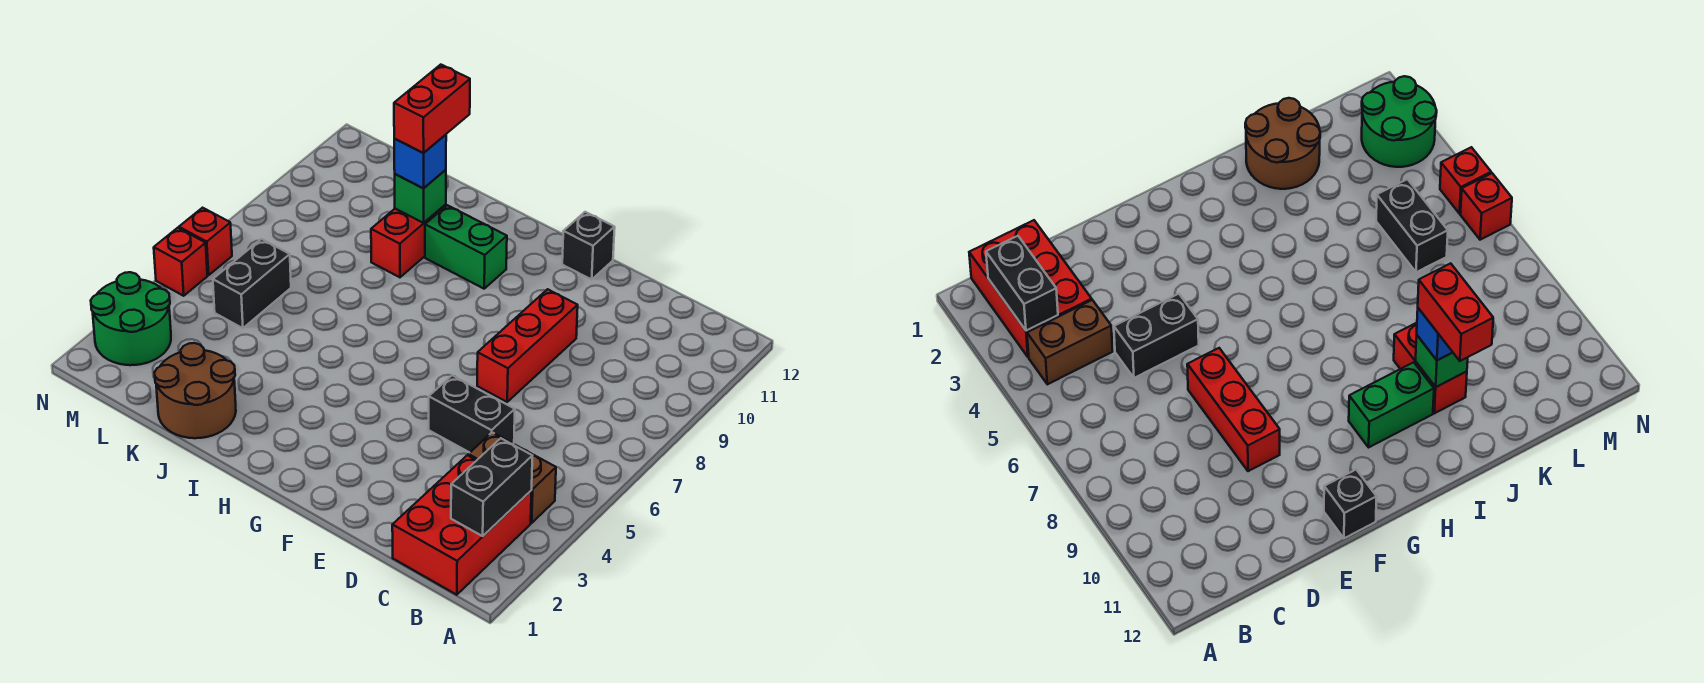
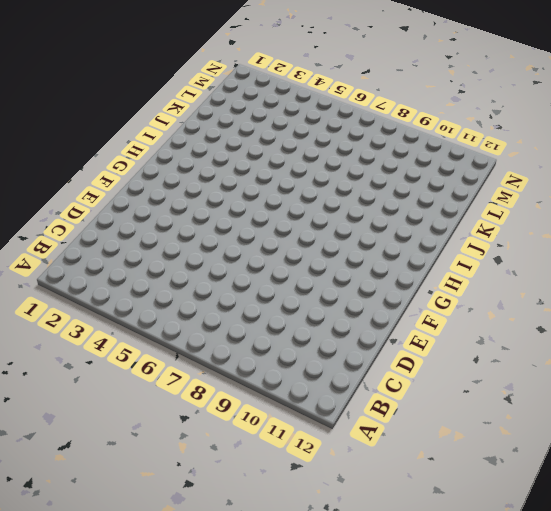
none -> red 2x3 brick [392,455,532,595]
none -> brown 1x2 brick [468,433,556,523]
none -> black 1x2 brick [429,375,515,453]

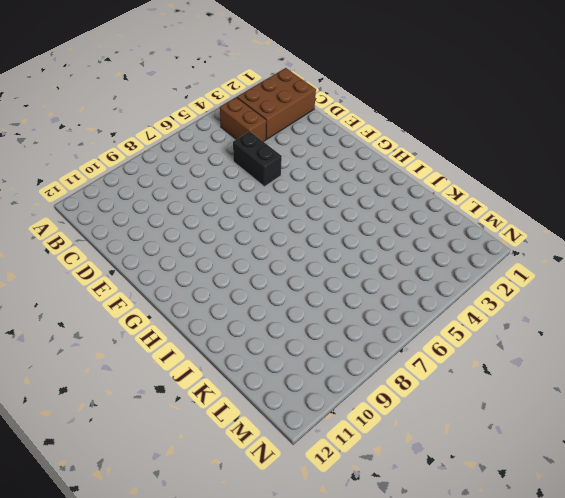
brown 2x3 brick [237,68,316,139] -> red 2x3 brick [392,455,532,595]
none -> red 1x3 brick [477,289,578,402]
none -> black 1x1 brick [562,212,615,279]
none -> green 1x2 brick [425,205,507,289]

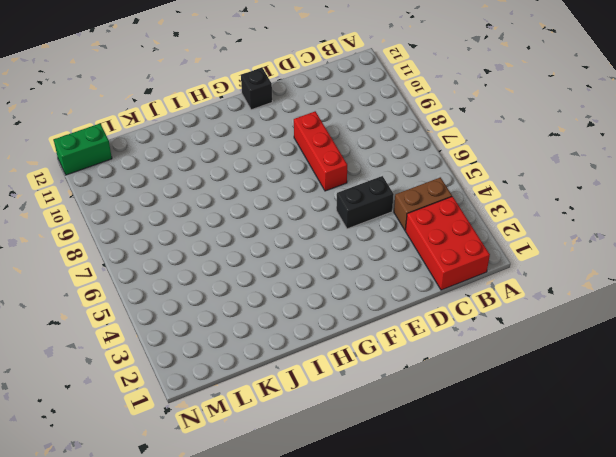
green 1x2 brick [54,124,112,175] -> green 1x2 brick moved to [425,205,507,289]
none -> brown 2x2 round brick [154,343,236,438]
none -> red 1x2 brick [371,204,446,277]
none -> black 1x2 brick [213,239,291,328]

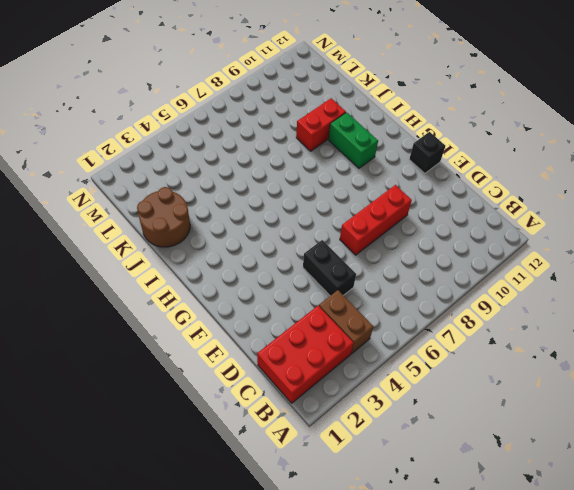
none -> black 1x2 brick [213,239,291,328]
none -> green 2x2 round brick [91,272,171,365]
none -> red 1x1 brick [154,228,207,296]

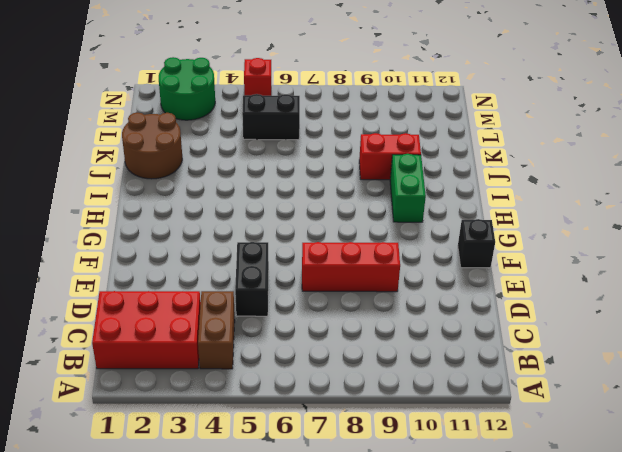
none -> red 1x1 brick [179,208,232,275]
none -> black 1x2 brick [451,438,532,536]
none -> green 1x1 brick [395,170,446,223]

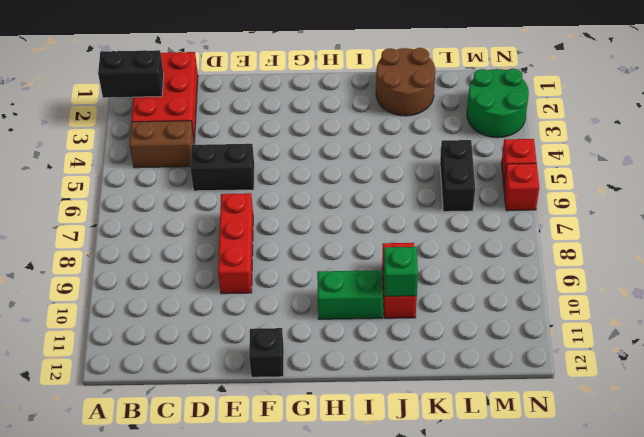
black 1x2 brick [98,50,164,98] -> black 1x2 brick turned to [451,438,532,536]
none -> blue 1x1 brick [394,135,446,188]
none -> red 1x2 brick [394,65,470,153]

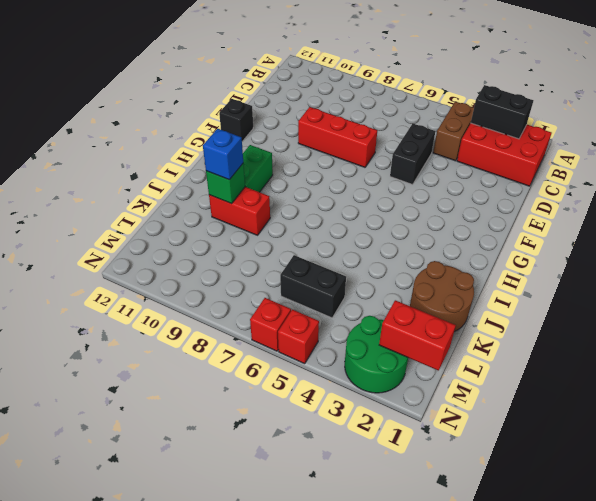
red 1x2 brick [379,300,456,371] -> red 1x2 brick moved to [394,65,470,153]

